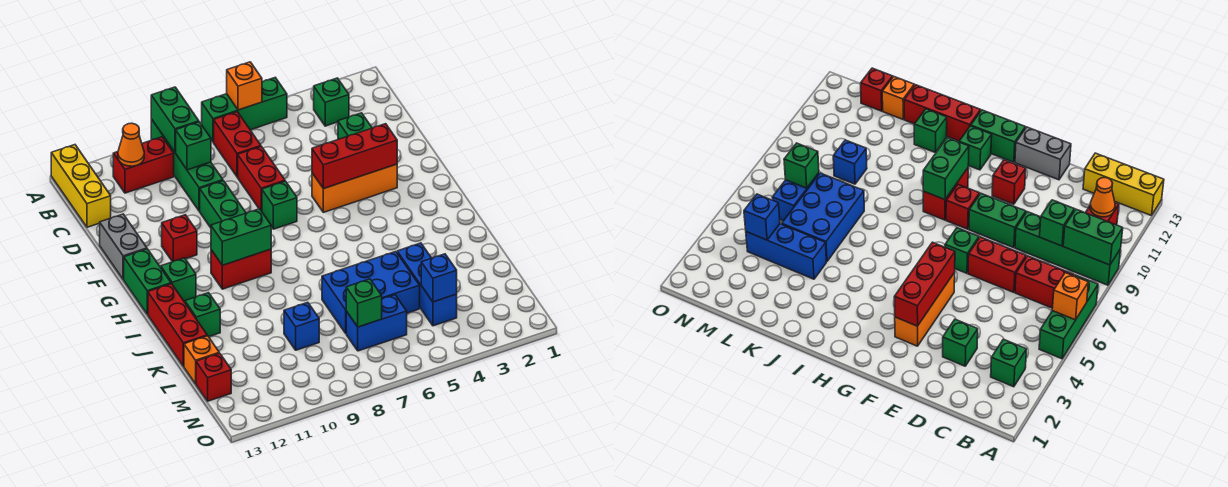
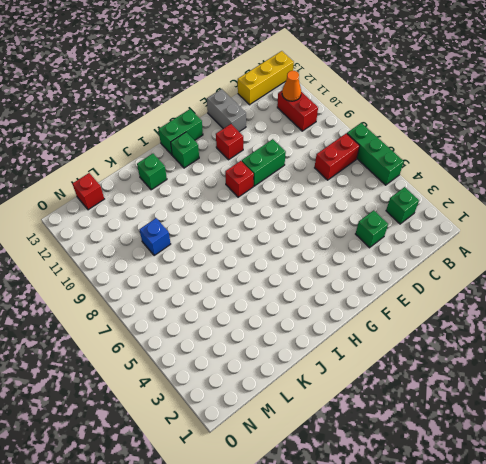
grey 1x2 brick [207,89,246,132] -> grey 1x2 brick turned to [100,214,147,280]
none -> green 1x4 brick [151,119,223,211]
none -> red 1x2 brick [238,146,285,211]
none -> orange 1x3 brick [312,164,397,212]
none -> green 1x1 brick [262,181,297,229]

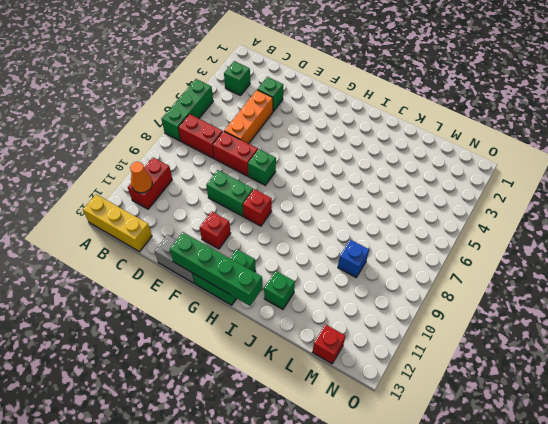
orange 1x3 brick [224,90,273,144] -> orange 1x3 brick moved to [312,164,397,212]
green 1x4 brick [170,232,262,306] -> green 1x4 brick moved to [151,119,223,211]
none -> red 1x2 brick [211,249,271,289]
none -> red 1x3 brick [148,284,207,367]
none -> blue 1x3 brick [397,243,457,326]
none -> blue 2x3 brick [322,252,420,333]

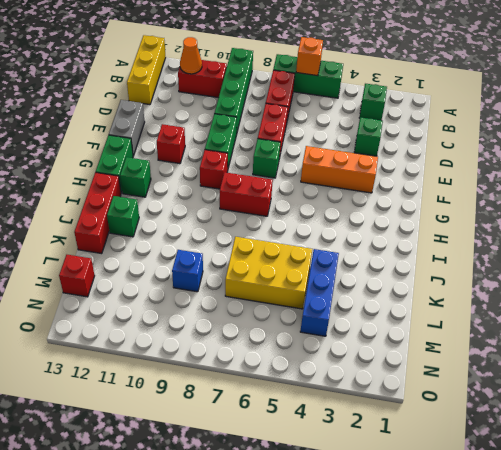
red 1x2 brick [220,172,273,216] -> red 1x2 brick moved to [211,249,271,289]
yellow 2x3 brick [225,237,312,309] -> blue 2x3 brick [322,252,420,333]
none -> orange 1x1 brick [184,336,219,384]
none -> blue 1x2 brick [346,295,407,351]
none -> green 1x2 brick [151,87,199,152]
none -> green 1x1 brick [176,122,211,170]

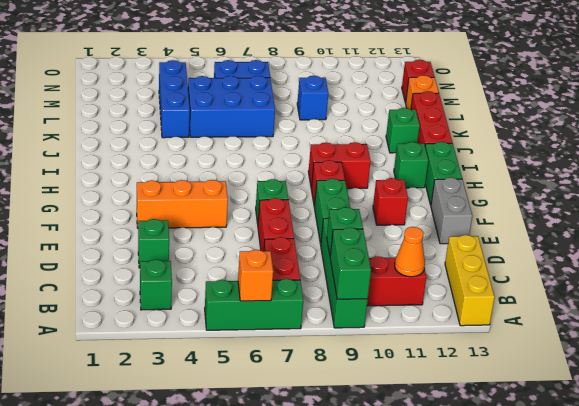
none -> red 1x3 brick [312,124,397,189]
none -> green 1x2 brick [211,209,271,265]
none -> blue 1x1 brick [421,254,457,302]
none -> green 1x1 brick [346,279,382,327]

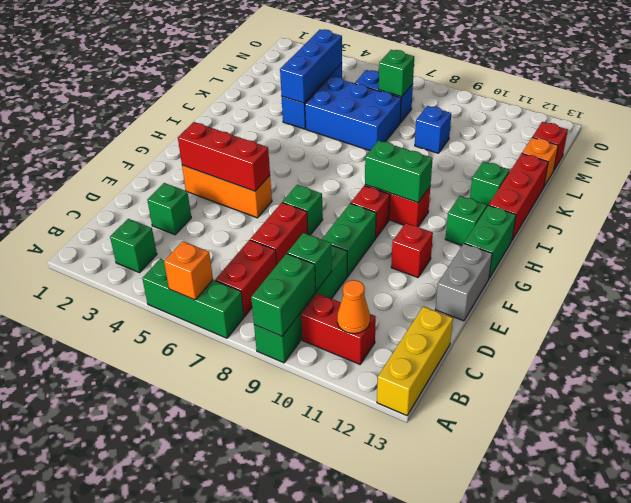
blue 1x3 brick [280,29,342,103] -> blue 1x1 brick [421,254,457,302]

